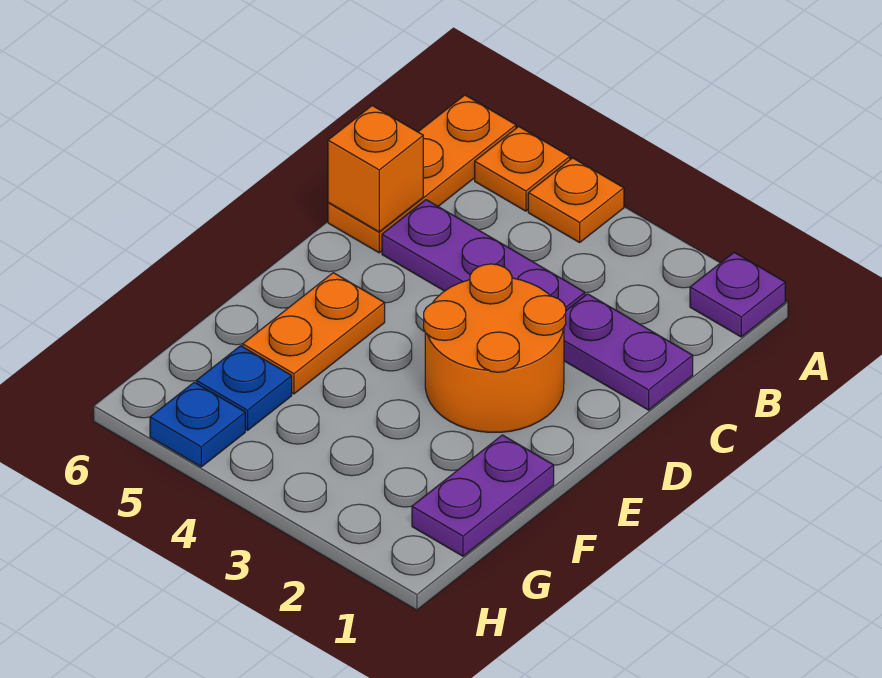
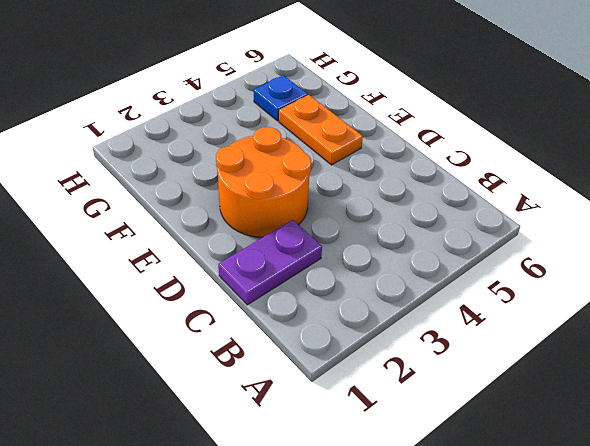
none -> purple 1x1 plate [690,252,785,337]
none -> orange 1x1 plate [528,158,624,242]
none -> orange 1x1 plate [475,127,570,211]

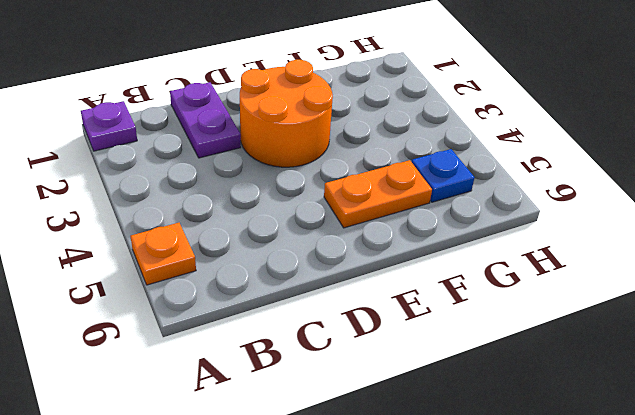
none -> orange 1x1 plate [528,158,624,242]
none -> orange 1x3 plate [328,95,516,253]
none -> purple 1x3 plate [382,200,585,310]

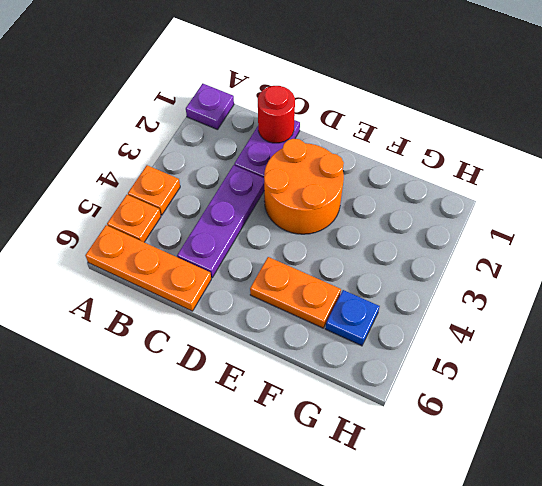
red 1x1 round brick [258,86,295,143] -> none
none -> purple 1x2 plate [412,435,554,556]
none -> blue 1x1 plate [150,382,245,467]
none -> orange 1x1 brick [328,106,423,232]

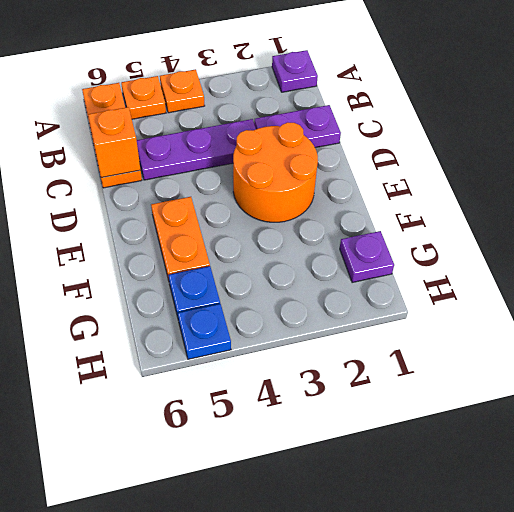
purple 1x1 plate [340,231,394,283] -> purple 1x2 plate [412,435,554,556]

